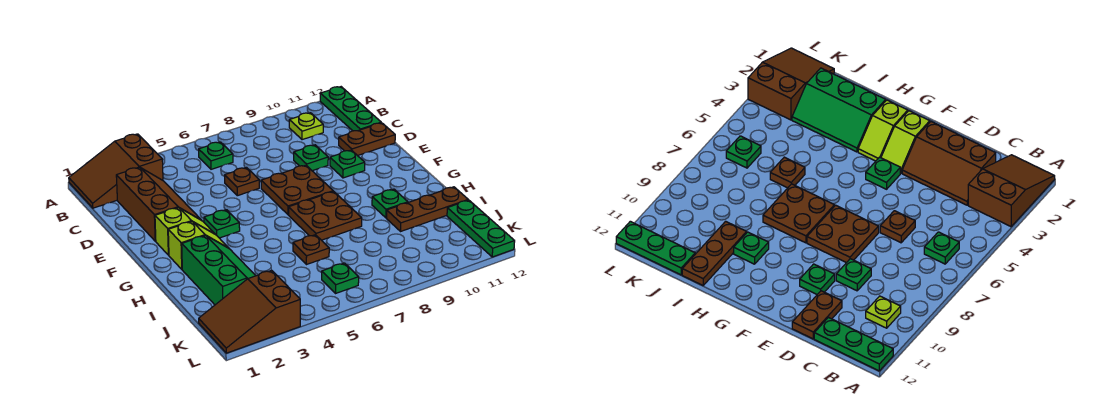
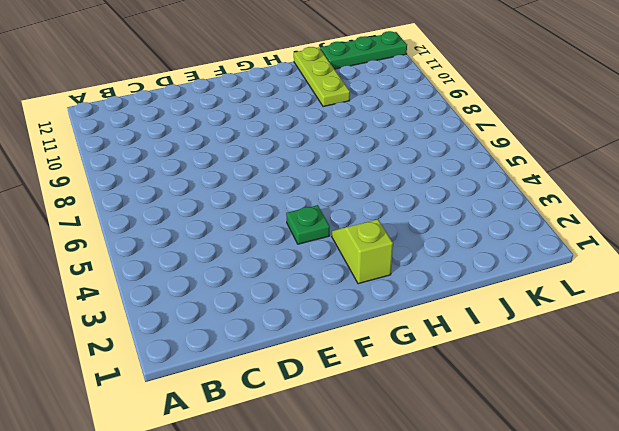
lime 1x3 plate [294,47,350,107] -> brown 1x3 plate [387,187,468,232]
none -> brown 2x3 slope [69,134,163,208]
none -> green 1x3 plate [320,87,381,131]
none -> green 1x1 plate [199,142,233,169]

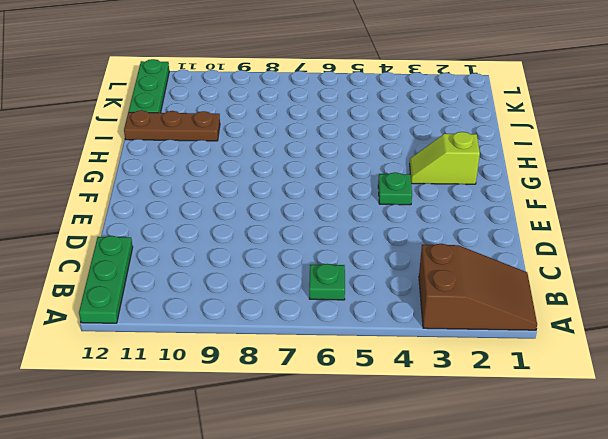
none -> lime 1x1 plate [289,113,323,140]
none -> brown 2x3 slope [116,167,201,241]
none -> brown 1x1 plate [225,168,259,196]

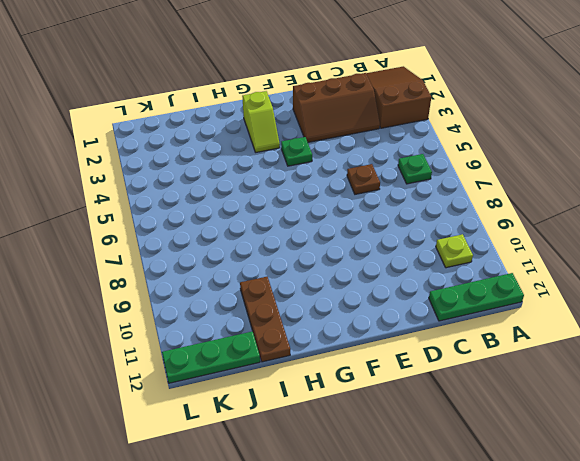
none -> green 1x1 plate [294,145,328,171]
none -> brown 1x2 plate [339,123,395,156]
none -> brown 2x2 plate [261,165,333,214]

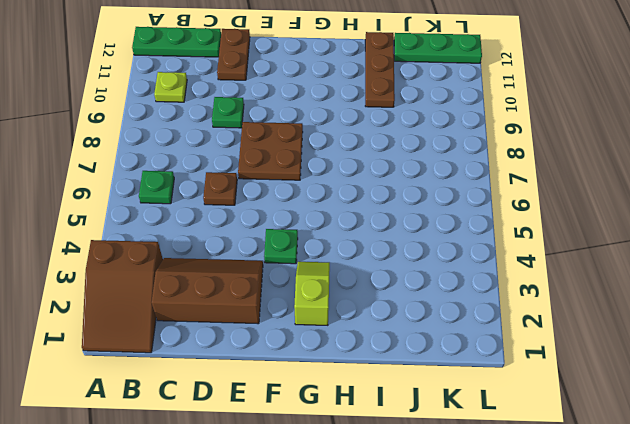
none -> green 1x1 plate [330,150,365,178]
none -> lime 1x2 slope [155,208,215,255]
none -> brown 2x2 plate [288,191,362,240]

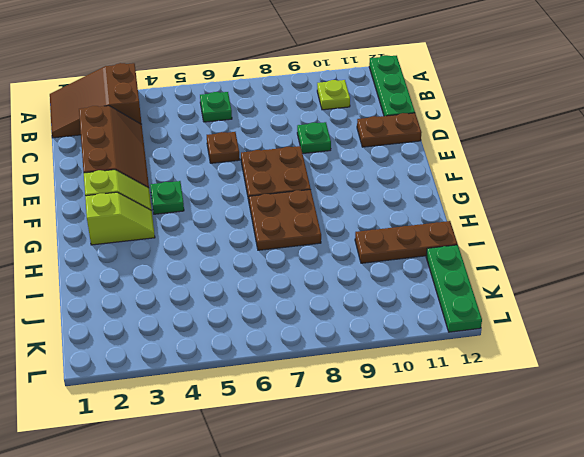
none -> green 1x1 plate [330,150,365,178]
none -> green 2x3 slope [182,235,256,305]
none -> green 1x1 plate [372,189,408,218]

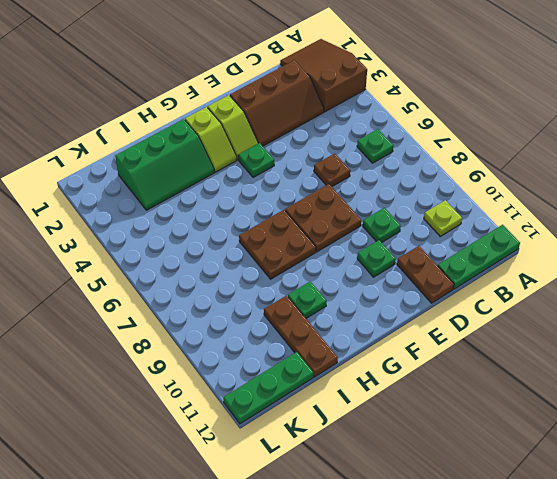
none -> brown 1x1 plate [293,235,329,265]
none -> brown 2x3 slope [199,270,300,353]
none -> green 1x1 plate [322,263,359,293]

